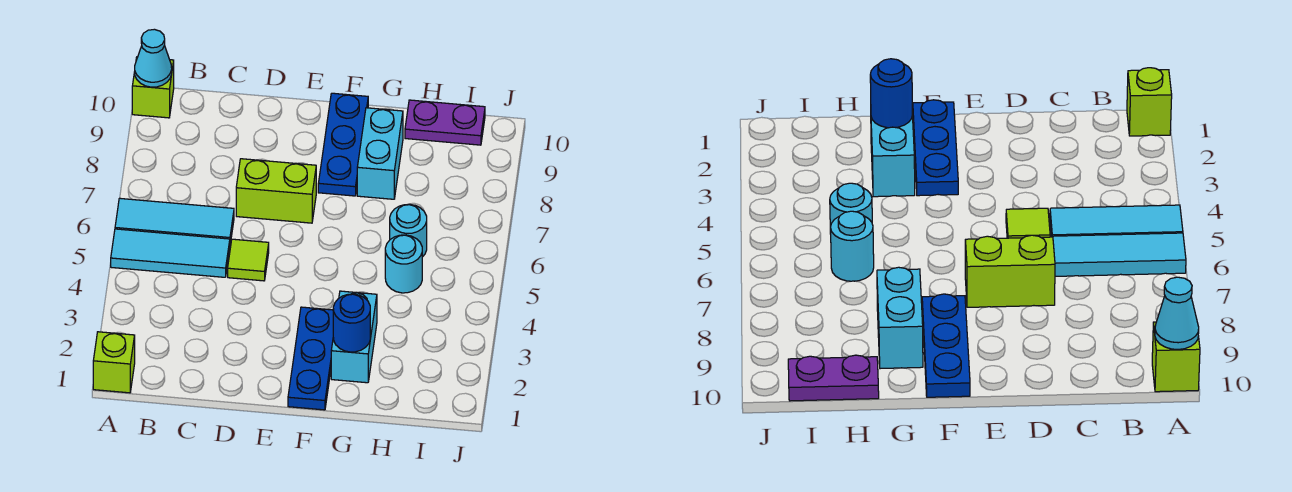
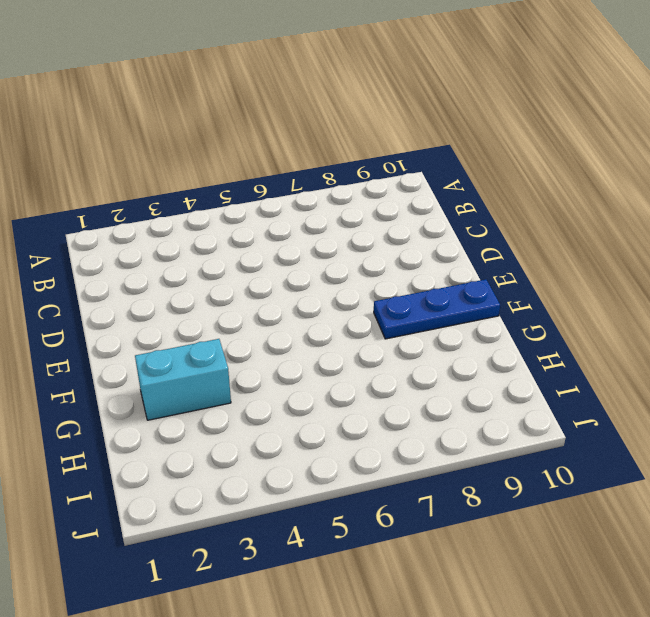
none -> lime 1x1 brick [93,332,135,393]
none -> cyan 1x3 tile [111,229,230,277]
none -> cyan 1x3 tile [115,198,234,244]

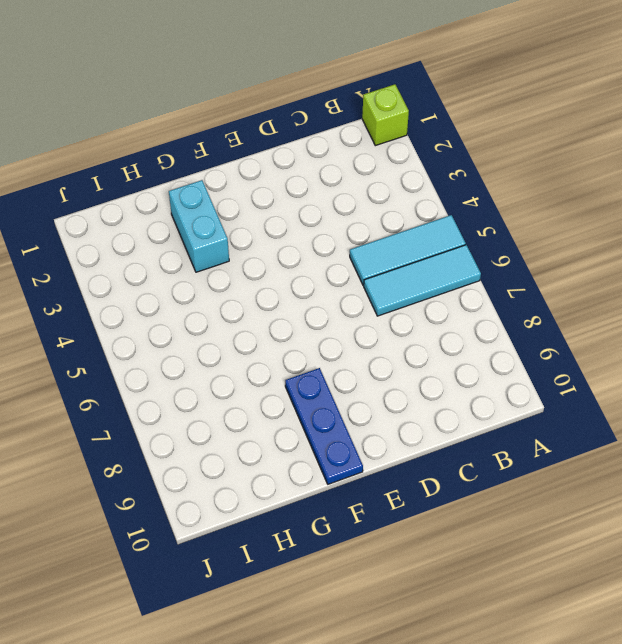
none -> lime 1x1 brick [132,57,174,118]
none -> lime 1x1 tile [228,239,269,281]
none -> lime 1x2 brick [236,159,316,223]

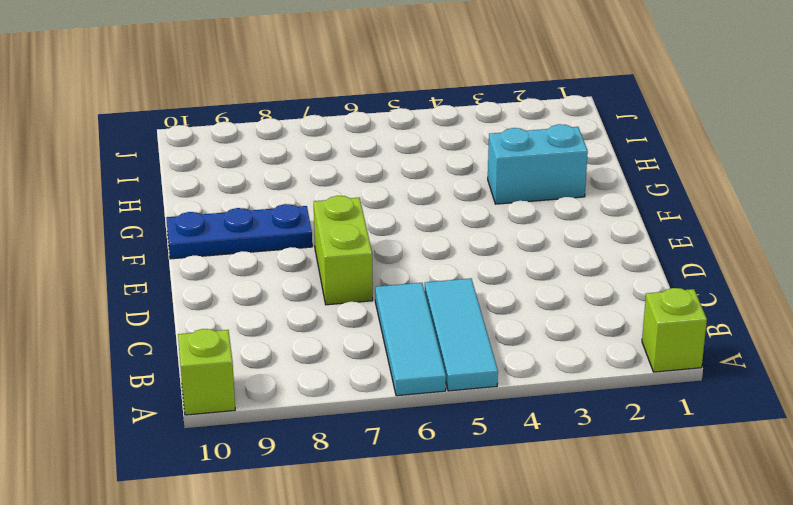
none -> lime 1x1 tile [228,239,269,281]
none -> blue 1x3 plate [288,307,333,410]
none -> cyan 1x2 brick [357,108,403,199]

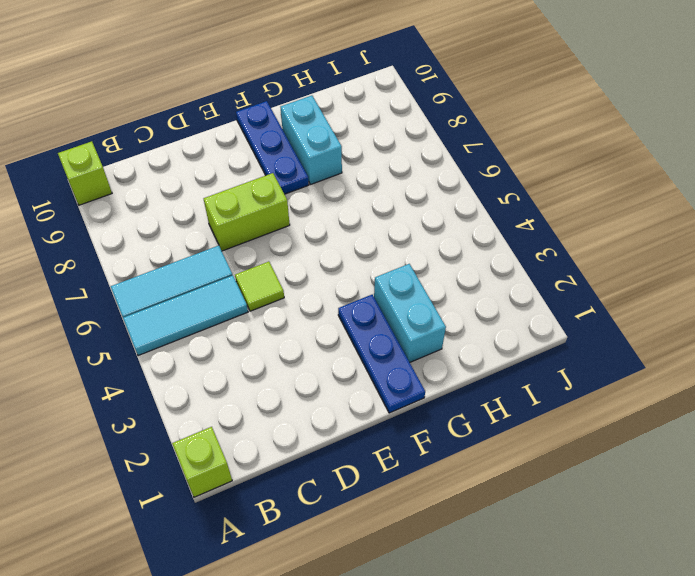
none -> cyan 1x1 round brick [385,235,422,293]
none -> cyan 1x1 round brick [390,204,427,257]
none -> purple 1x2 plate [405,100,485,145]

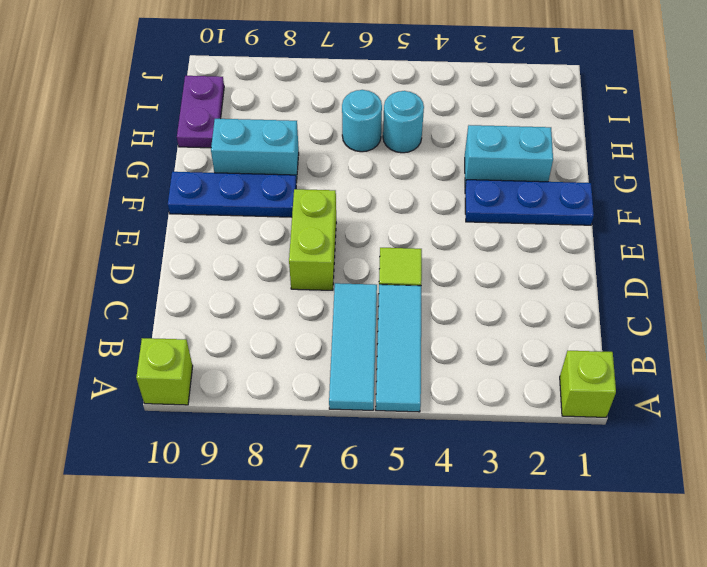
none -> cyan 1x1 cone [135,29,172,87]
none -> blue 1x1 round brick [333,294,370,352]

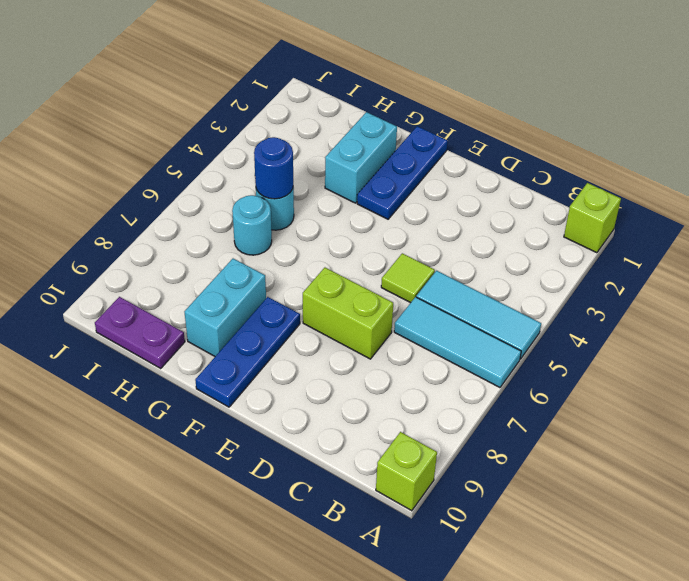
blue 1x1 round brick [254,137,293,199] -> blue 1x1 round brick moved to [333,294,370,352]
none -> cyan 1x1 cone [135,29,172,87]

